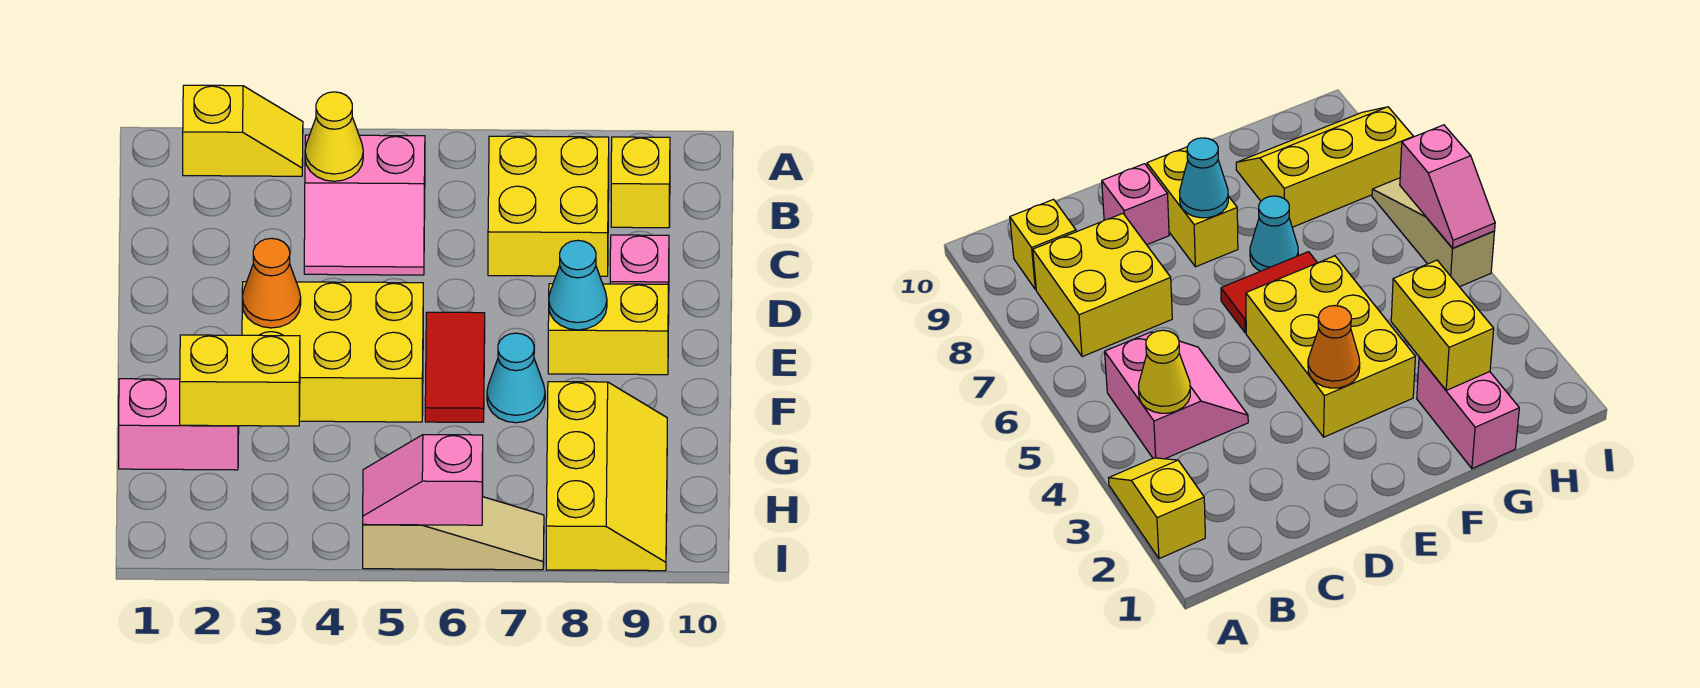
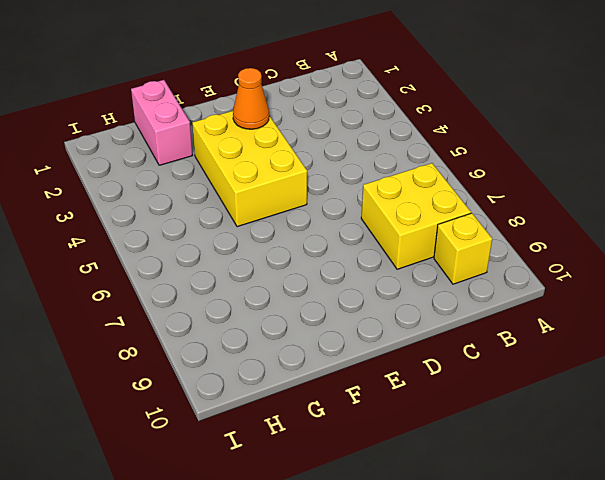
none -> yellow 1x2 slope [183,85,303,176]
none -> pink 2x2 slope [304,135,425,275]
none -> pink 1x1 brick [610,235,669,325]

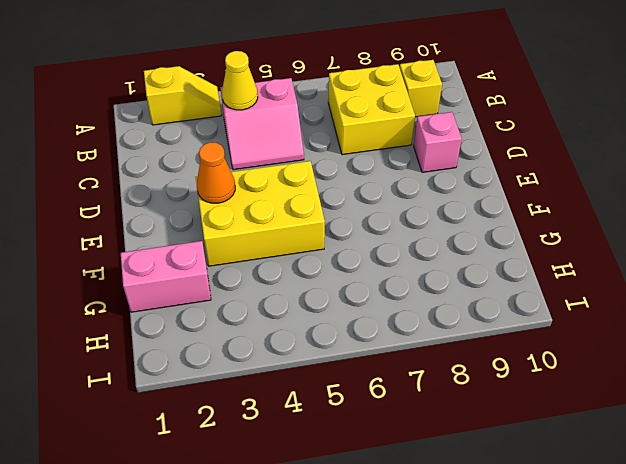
none -> red 1x2 tile [425,312,485,422]
none -> yellow 1x2 brick [548,284,668,375]
none -> cyan 1x1 cone [487,333,545,423]

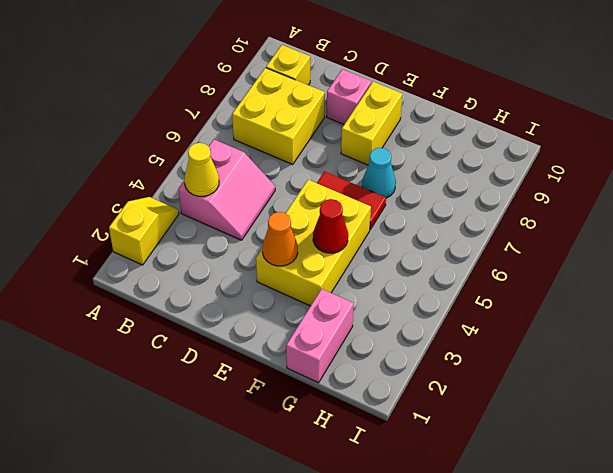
red 1x1 cone [313,199,348,253] -> none
none -> yellow 2x3 slope [546,382,667,571]
none -> tan 1x3 slope [363,497,544,570]
none -> cyan 1x1 cone [549,240,607,330]

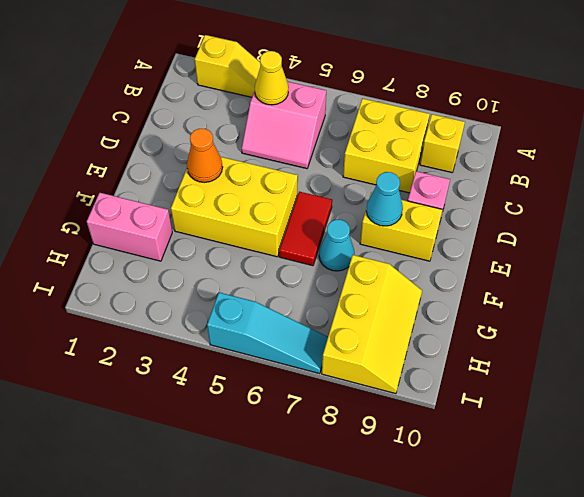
cyan 1x3 slope [207,292,328,374] -> tan 1x3 slope [363,497,544,570]
none -> yellow 1x2 brick [180,335,300,426]
none -> pink 1x2 slope [363,435,483,525]

